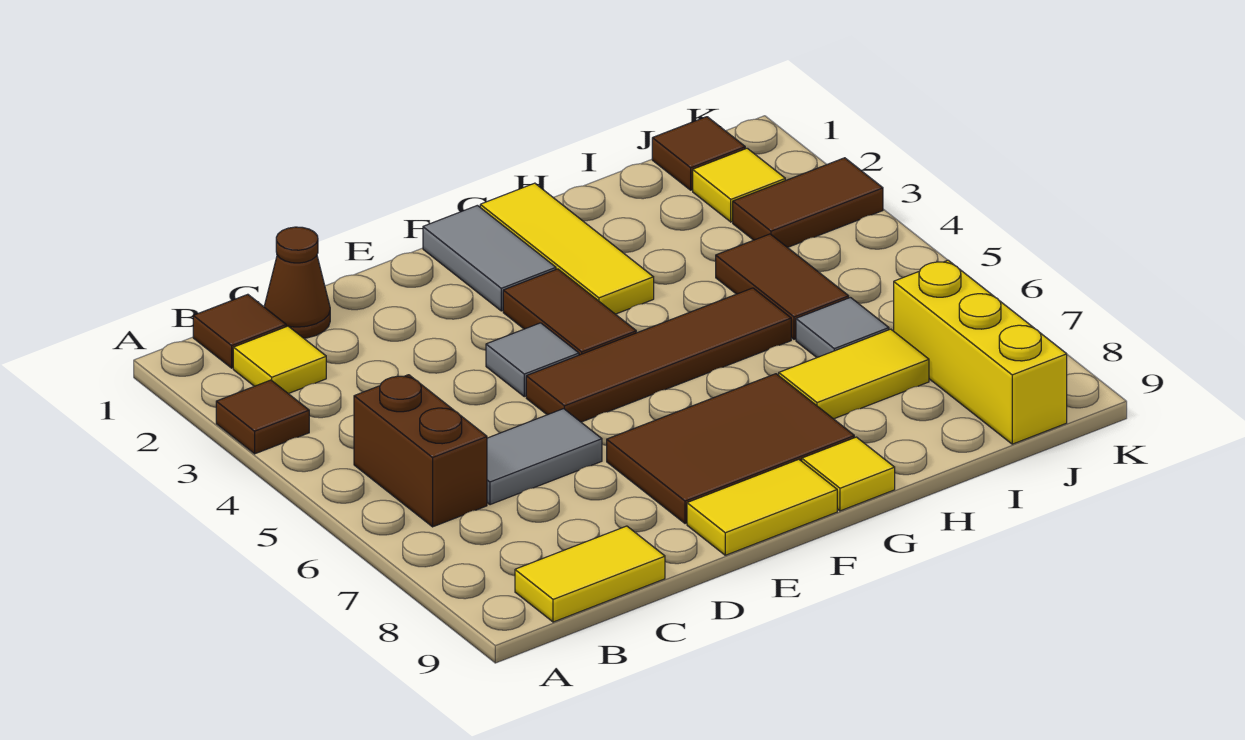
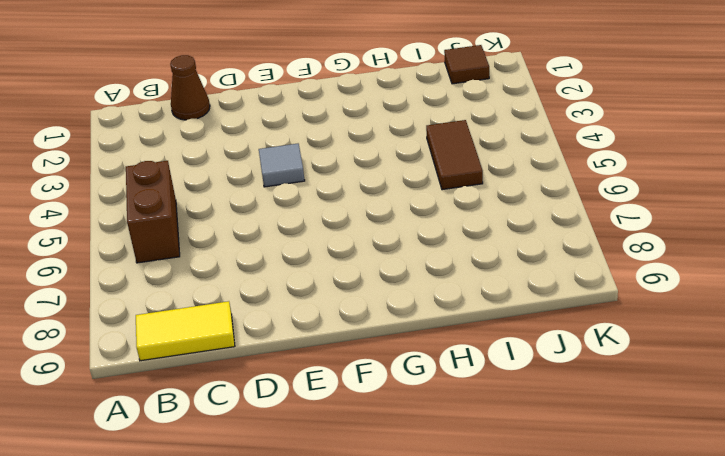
none -> brown 1x1 tile [216,380,309,454]
none -> brown 1x1 tile [193,294,286,368]
none -> yellow 1x1 tile [233,326,326,394]

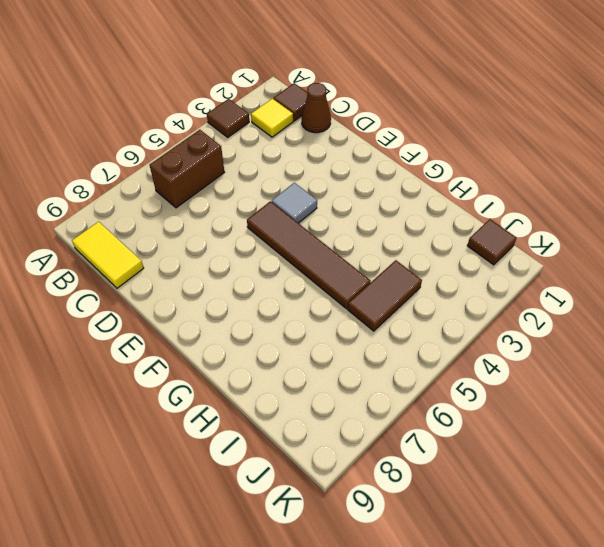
none -> grey 1x2 tile [487,409,602,505]
none -> brown 2x3 tile [607,374,854,524]
none -> yellow 1x2 tile [687,459,837,555]

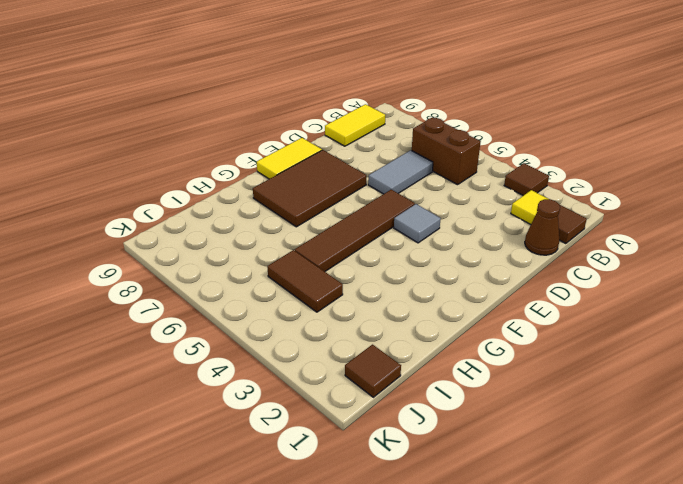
none -> grey 1x2 tile [423,205,556,311]
none -> brown 1x2 tile [503,269,636,355]
none -> yellow 1x3 tile [480,183,654,314]

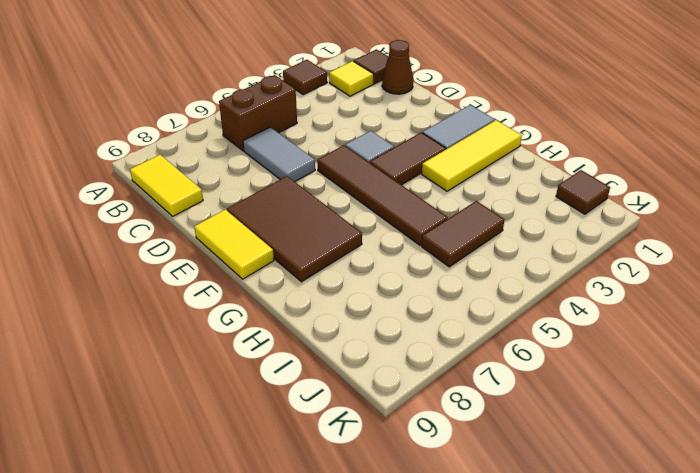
none -> yellow 1x1 tile [802,437,895,511]
none -> yellow 1x2 tile [779,329,929,419]
none -> grey 1x1 tile [796,298,889,357]

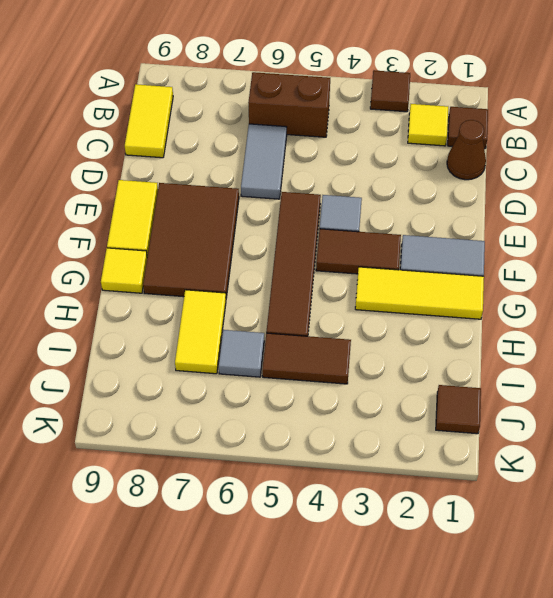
none -> yellow 1x1 tile [693,148,785,222]
none -> brown 1x2 tile [733,158,883,248]
none -> yellow 1x3 brick [894,260,1067,444]

